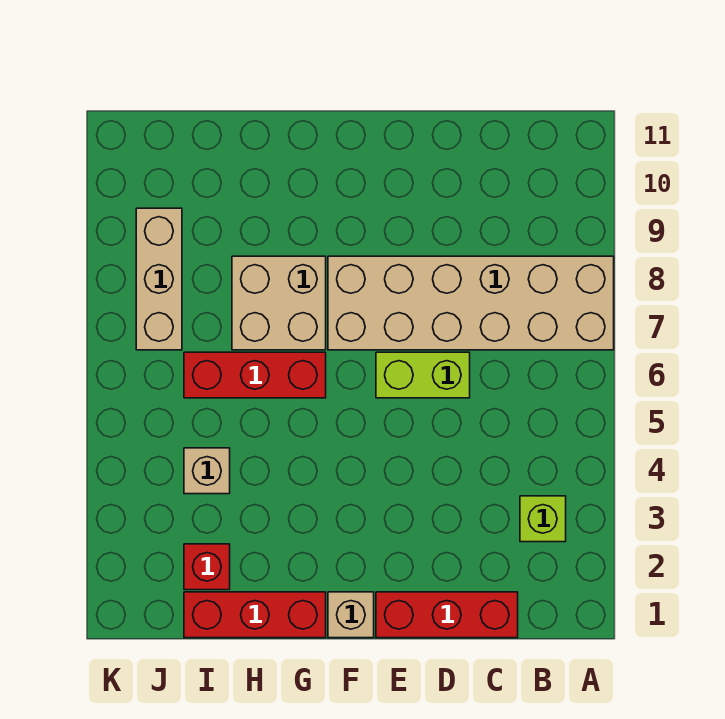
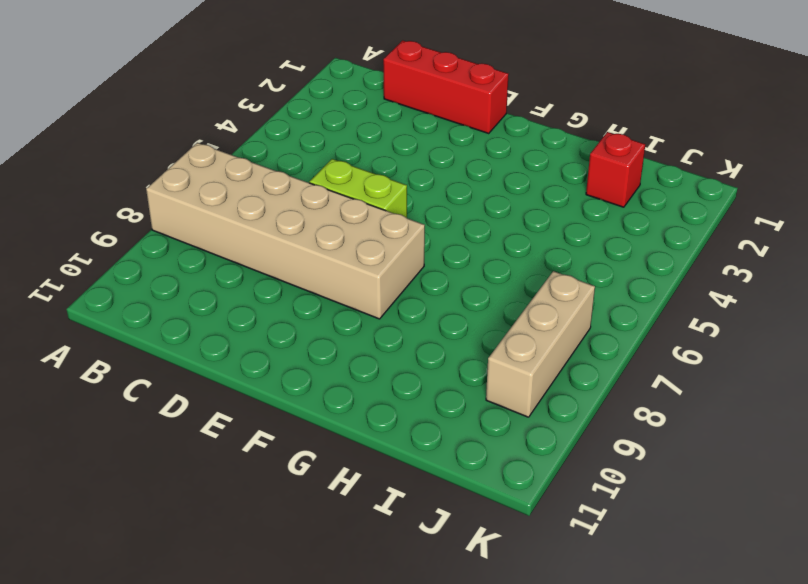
none -> lime 1x1 brick [520,496,566,542]
none -> tan 1x1 brick [328,592,374,638]

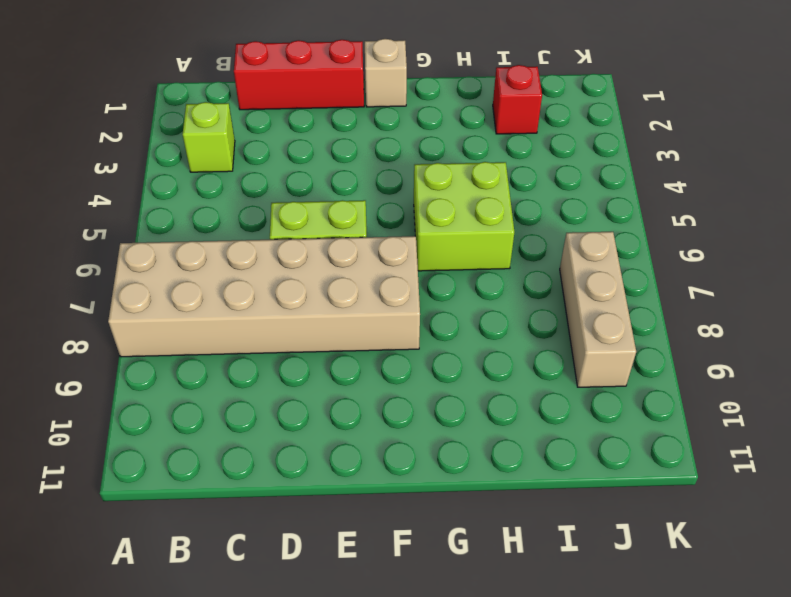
lime 2x2 brick [414,162,514,271] -> red 1x3 brick [184,352,326,398]
none -> red 1x3 brick [184,592,326,638]
none -> tan 2x2 brick [232,256,326,350]

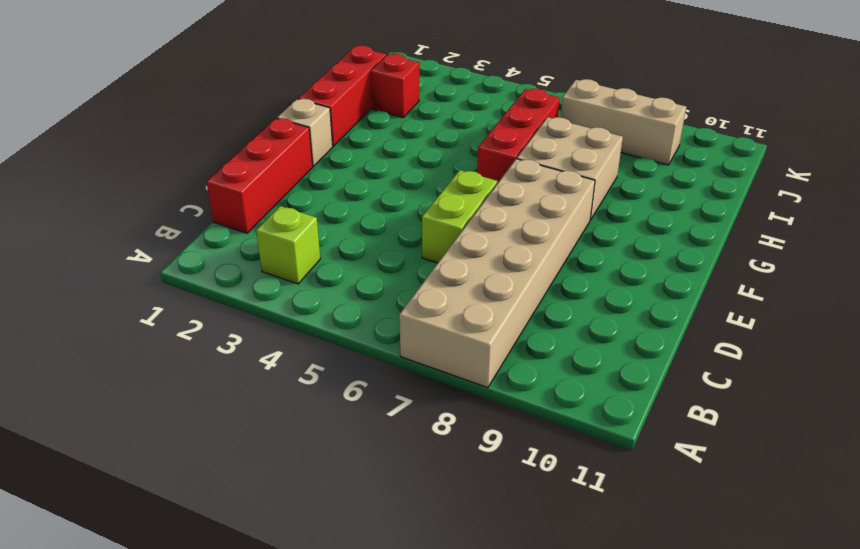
none -> tan 1x1 brick [184,448,230,494]

